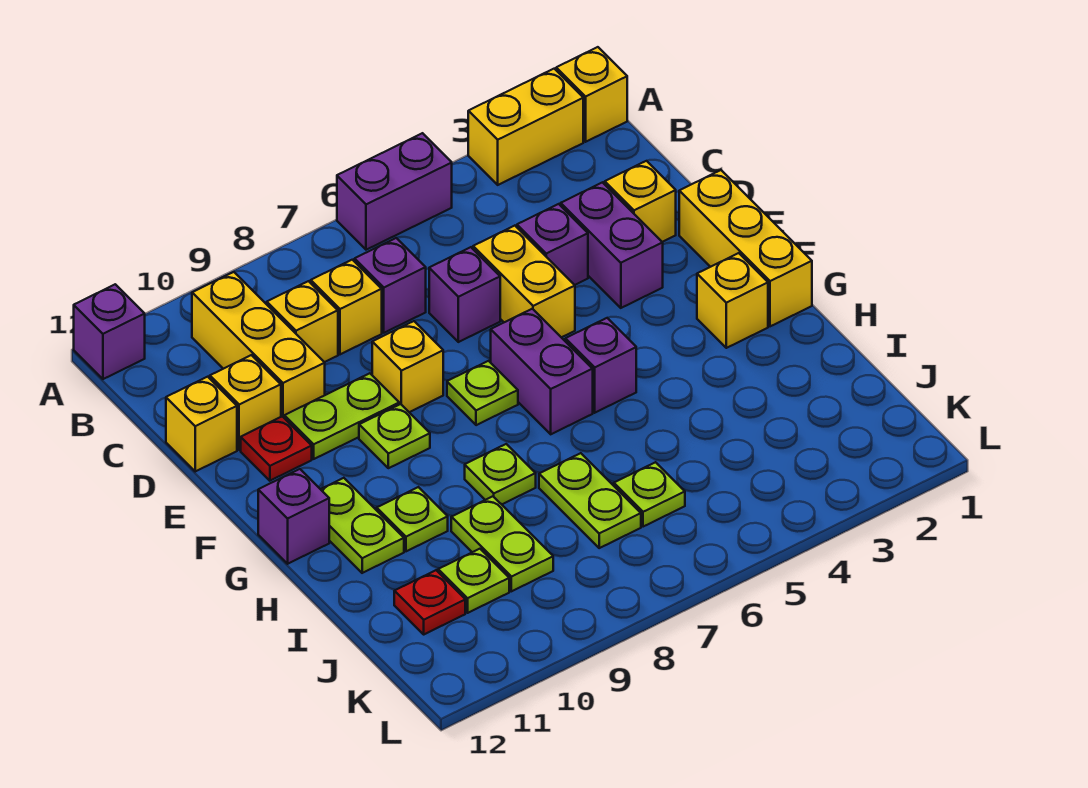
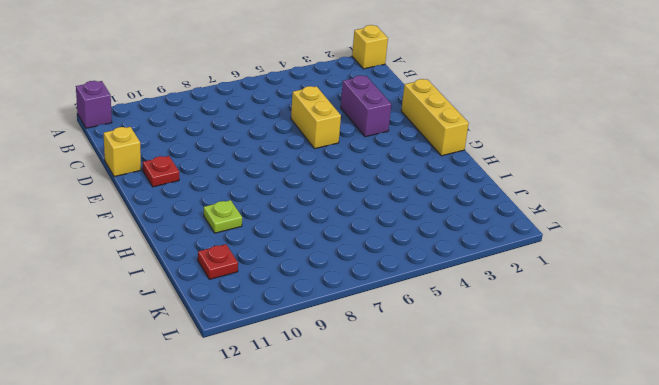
none -> yellow 1x2 brick [468,69,583,185]
none -> purple 1x2 brick [337,133,452,250]
none -> yellow 1x3 brick [192,272,325,417]
none -> purple 1x1 brick [355,238,426,333]

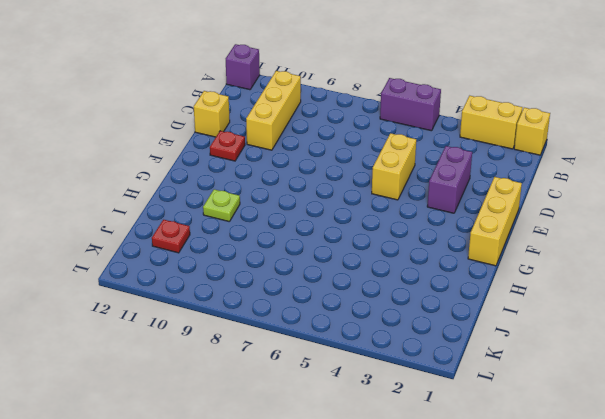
none -> purple 1x1 brick [355,238,426,333]
none -> yellow 1x1 brick [311,260,382,354]
none -> yellow 1x1 brick [267,281,338,362]
none -> yellow 1x1 brick [605,161,676,242]

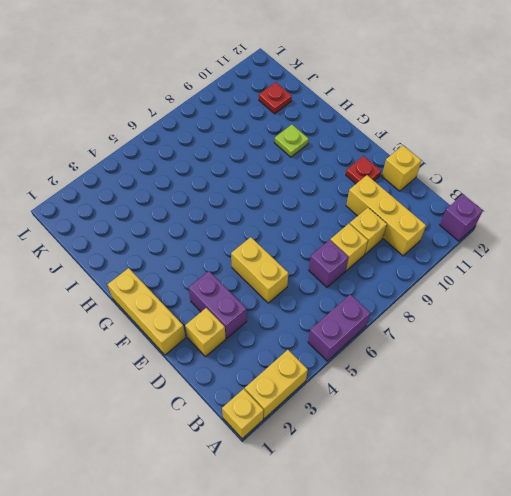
none -> purple 1x1 brick [517,204,588,285]
none -> purple 1x1 brick [429,247,500,342]
none -> yellow 1x1 brick [210,355,281,450]
none -> yellow 1x1 brick [372,321,443,412]

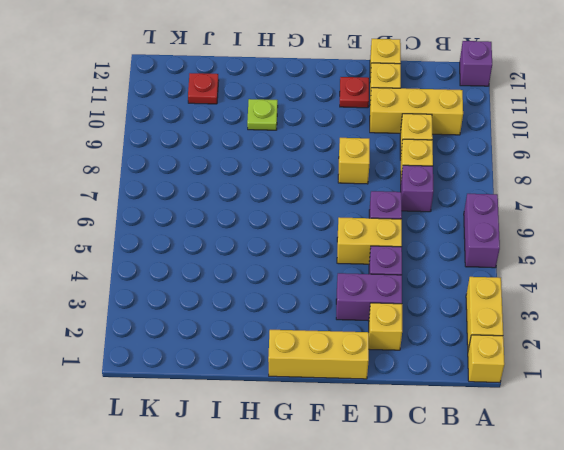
none -> lime 1x2 plate [284,373,399,459]
none -> purple 1x2 brick [491,309,593,434]
none -> lime 1x1 plate [447,361,518,425]
none -> lime 1x1 plate [359,404,430,468]

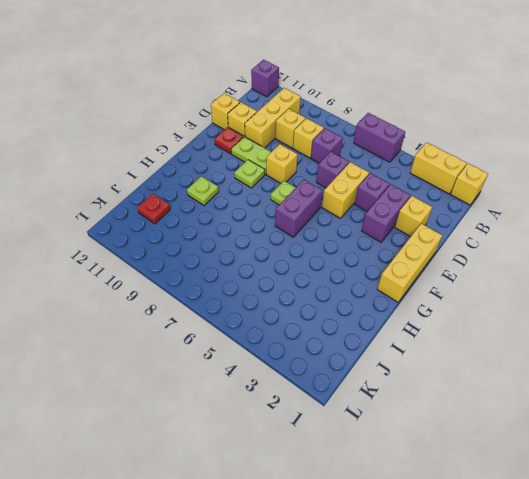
none -> yellow 1x1 brick [697,253,768,348]
none -> purple 1x1 brick [565,318,636,413]
none -> lime 1x2 plate [321,478,404,573]
none -> purple 1x1 brick [258,469,329,564]

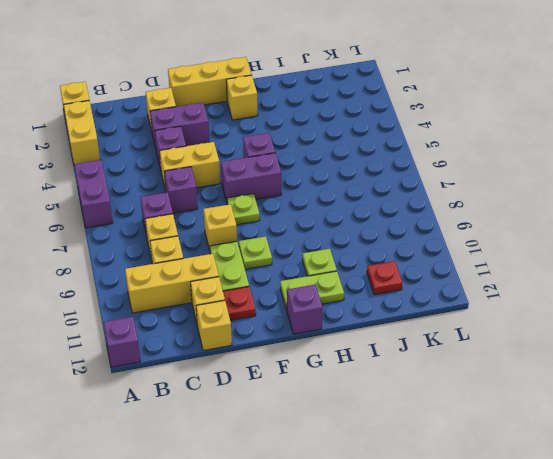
none -> lime 1x1 plate [465,444,536,504]
none -> lime 1x2 plate [539,453,641,548]
none -> lime 1x2 plate [451,496,553,591]
none -> lime 1x1 plate [614,462,685,527]

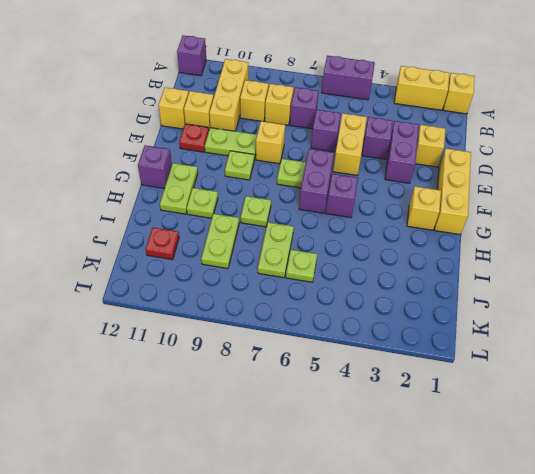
none -> lime 1x1 plate [438,549,509,613]

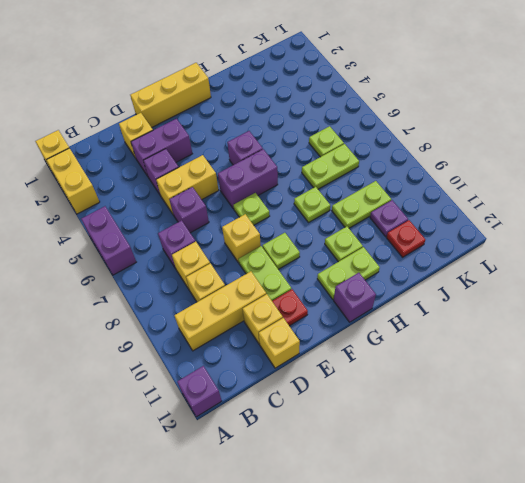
purple 1x1 plate [370,200,408,236] -> lime 1x1 plate [438,549,509,613]
none -> yellow 1x1 brick [697,253,768,348]

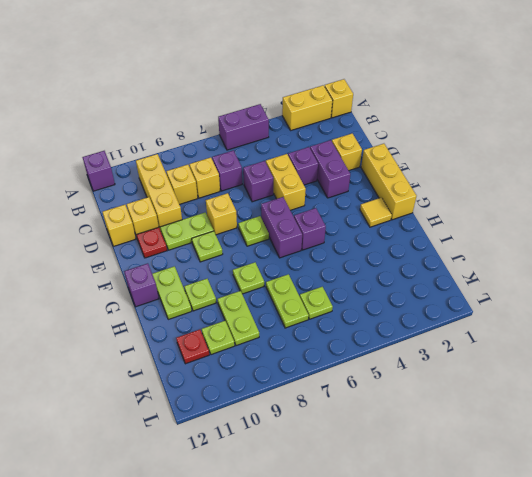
yellow 1x1 tile [360,198,392,227] -> yellow 1x1 brick [697,253,768,348]

